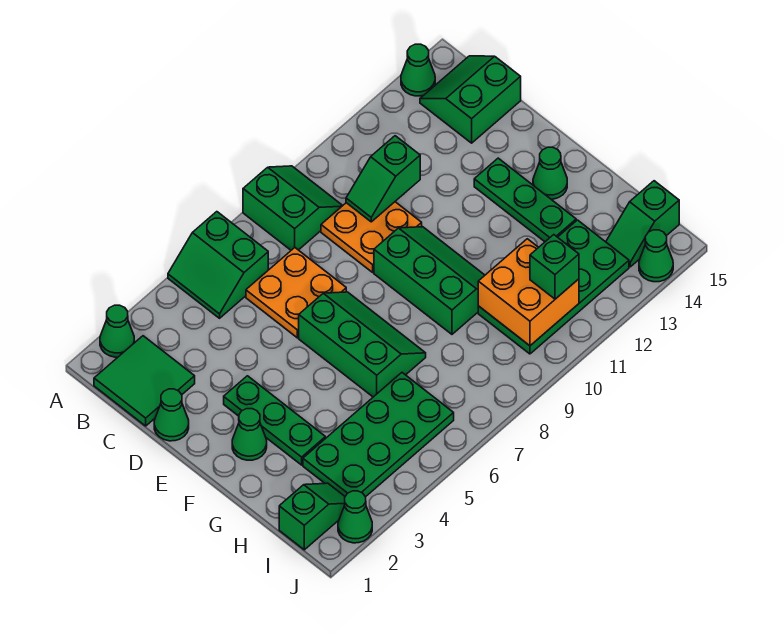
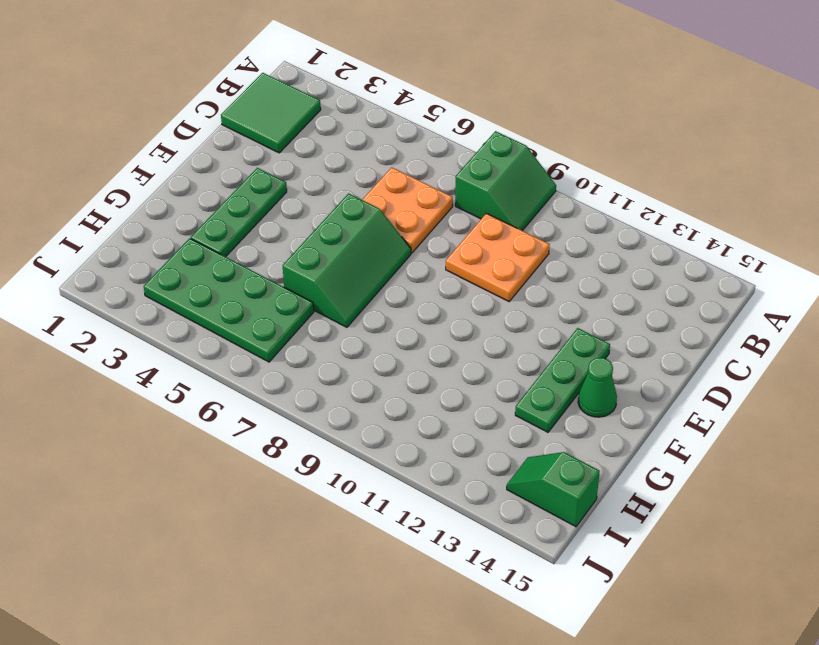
none -> green 1x1 cone [100,305,134,357]
none -> green 2x2 slope [168,212,268,318]
none -> green 1x1 cone [401,44,435,96]

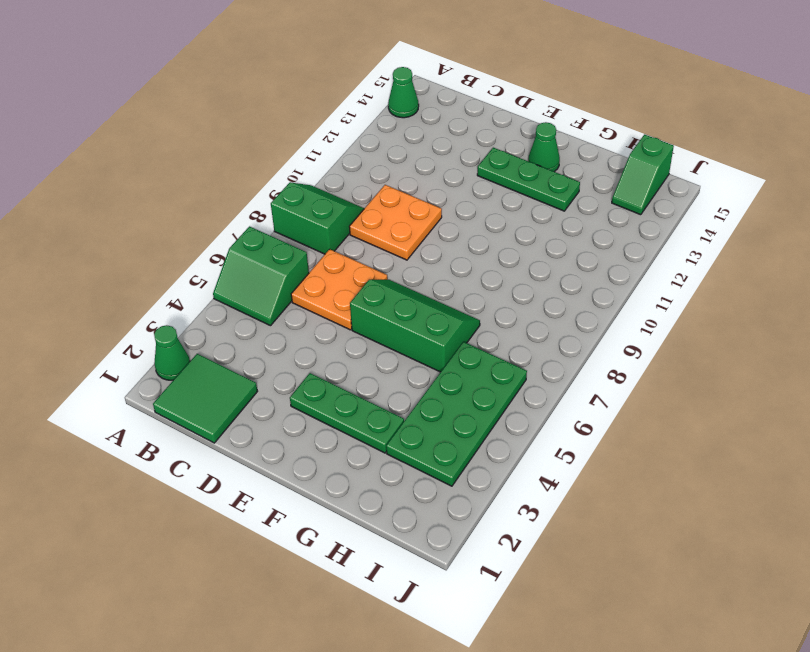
none -> green 2x2 slope [420,56,521,143]
none -> green 1x1 cone [154,389,189,441]
none -> green 2x3 slope [374,227,485,334]

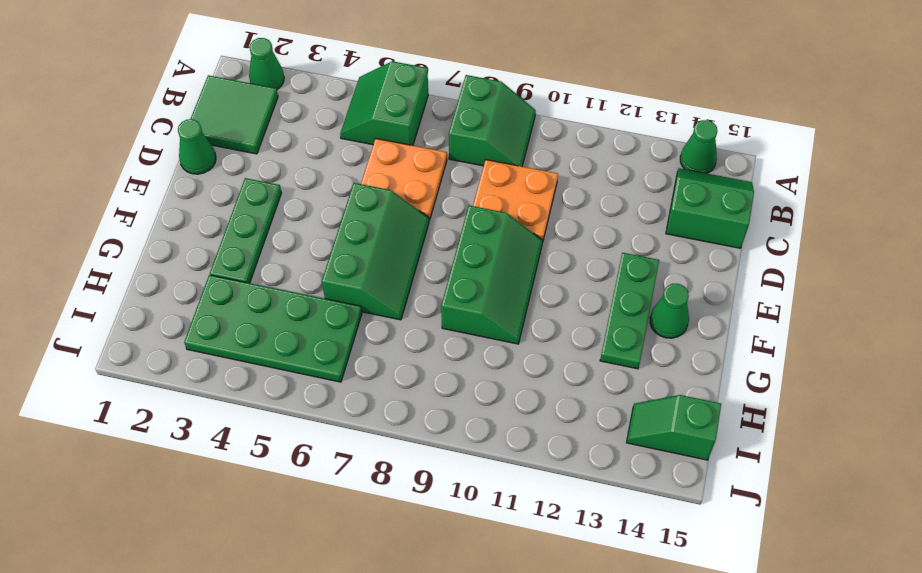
none -> green 1x1 cone [232,409,267,460]
none -> green 2x4 plate [478,220,629,354]
none -> green 1x2 slope [279,483,345,550]

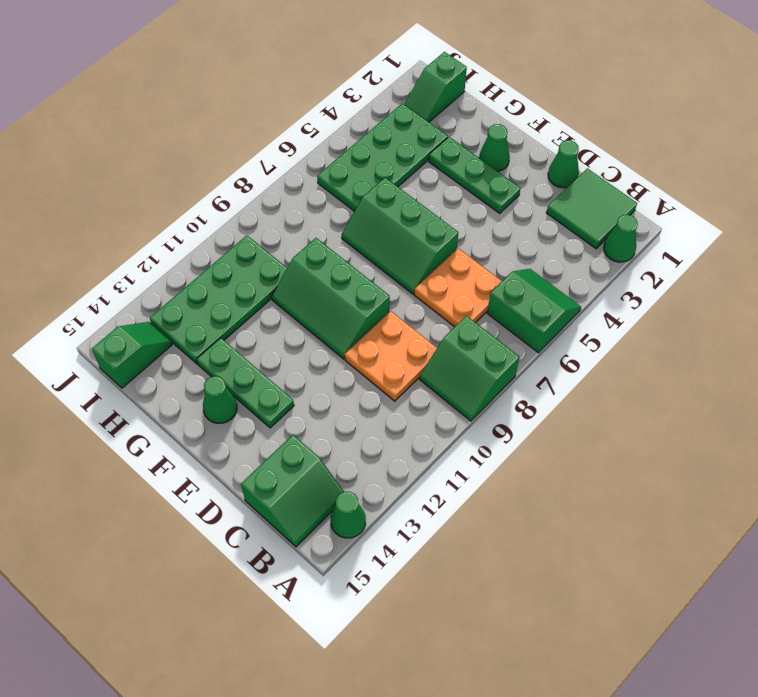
none -> green 1x1 cone [338,491,372,543]
none -> green 1x1 cone [639,230,673,282]
none -> green 1x2 slope [346,136,420,222]

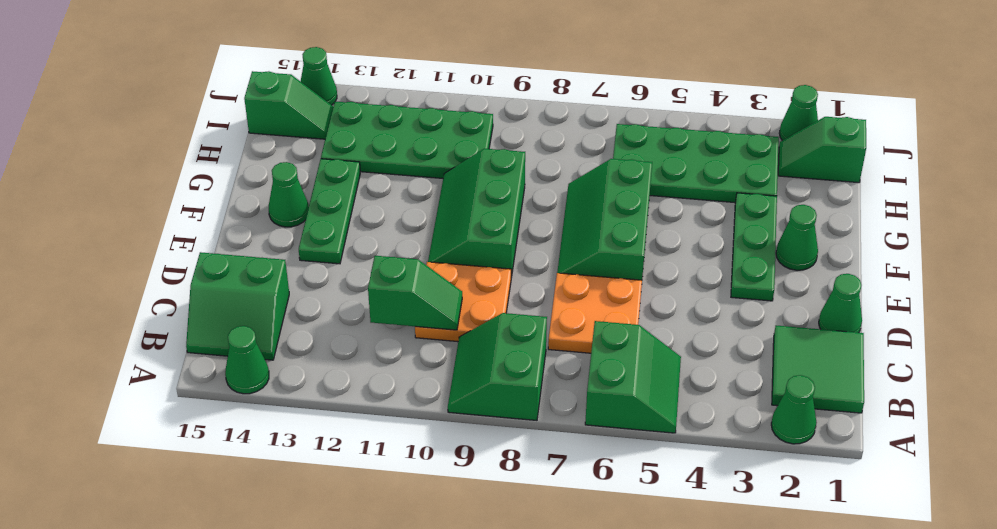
none -> orange 2x2 brick [478,239,579,346]
none -> green 1x1 brick [530,235,579,299]

